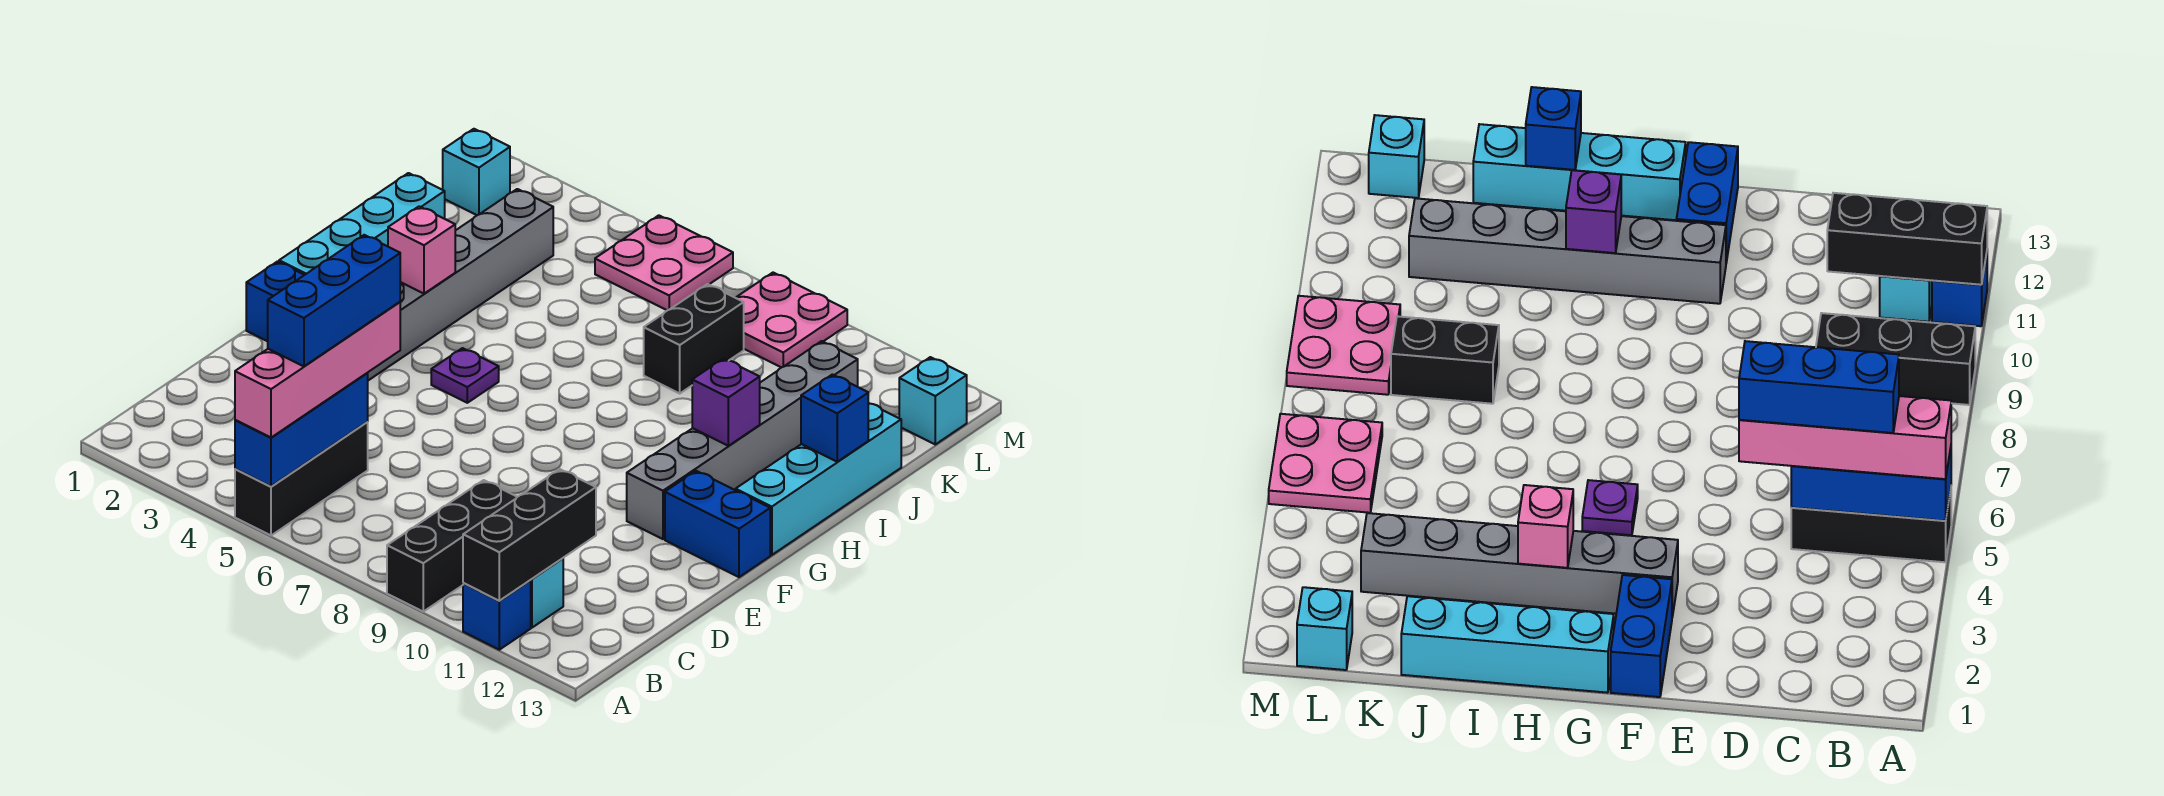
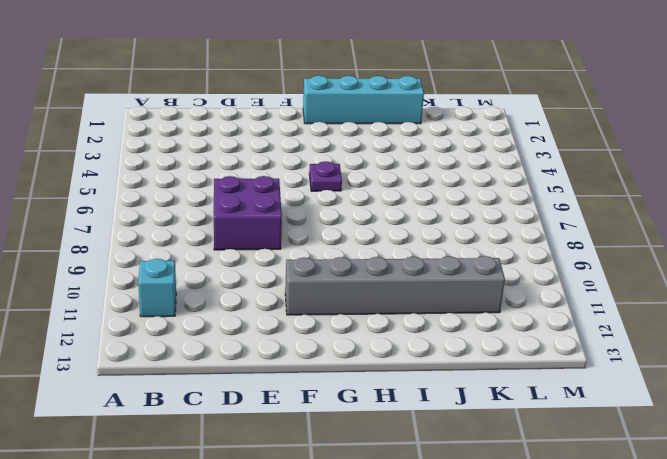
purple 2x2 brick [214,176,282,250] -> none
none -> black 1x3 brick [235,422,368,535]
none -> black 1x3 brick [387,480,517,612]
none -> blue 1x1 brick [463,581,531,650]

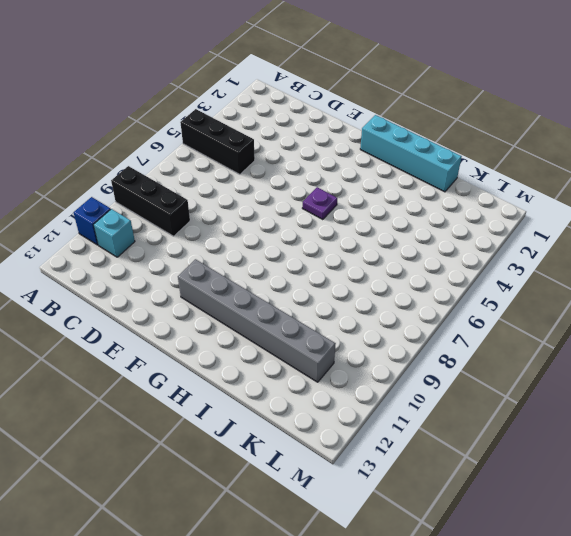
none -> blue 1x2 brick [246,262,304,341]
none -> grey 1x6 brick [368,189,553,380]
none -> blue 1x2 brick [665,471,770,577]

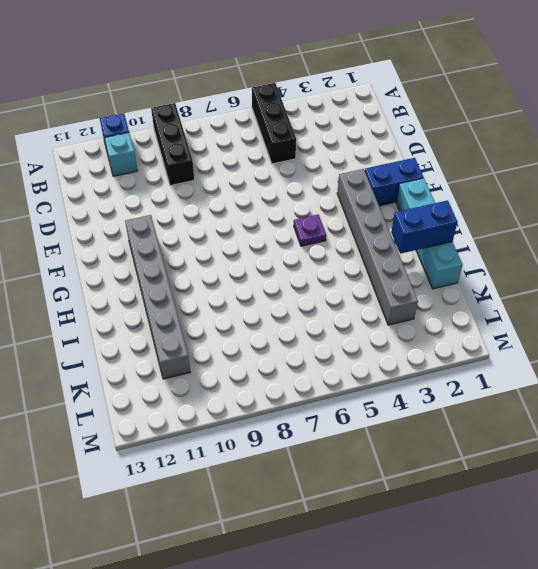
blue 1x2 brick [391,200,458,254] -> blue 1x2 brick moved to [665,471,770,577]
none -> cyan 1x4 brick [736,403,901,555]
none -> black 1x2 brick [644,284,744,393]
none -> cyan 1x1 brick [443,129,510,215]

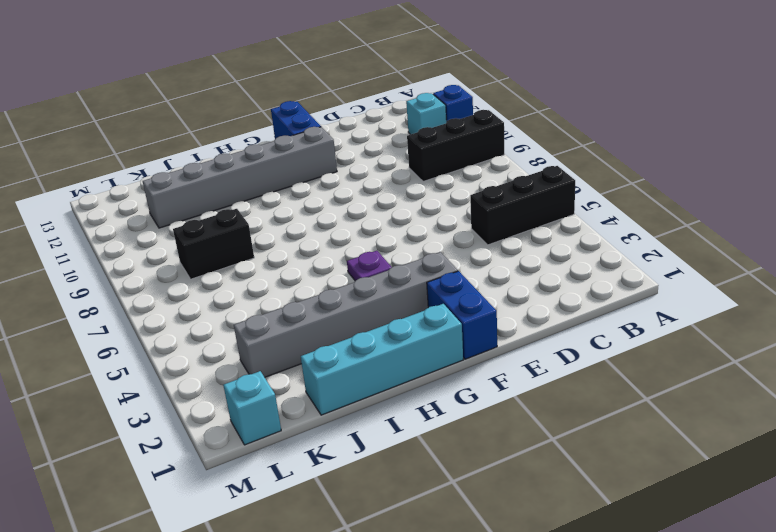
none -> cyan 1x4 brick [736,403,901,555]
none -> pink 2x2 plate [595,215,733,310]
none -> pink 2x2 plate [736,273,847,368]

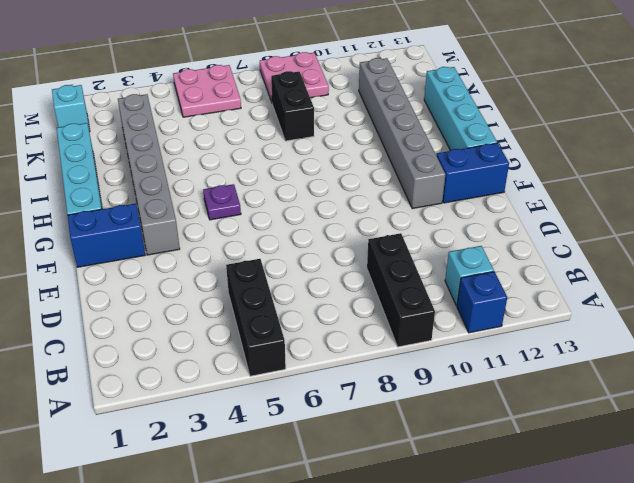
none -> cyan 1x1 brick [899,357,967,444]
none -> blue 1x3 brick [235,373,368,487]
none -> black 1x3 brick [463,469,596,601]

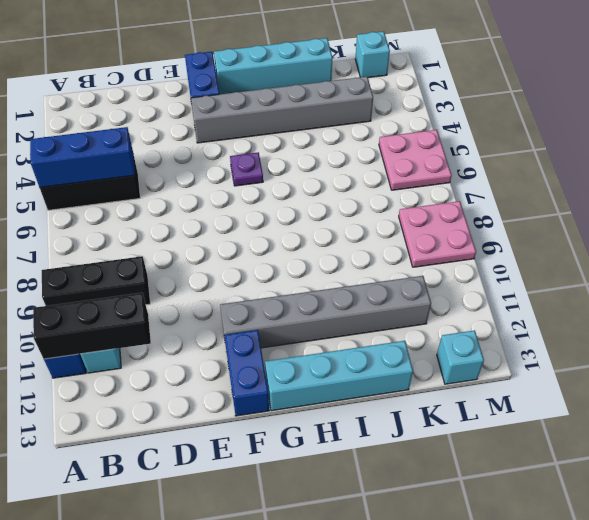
none -> black 1x2 brick [644,284,744,393]
none -> pink 1x1 brick [388,206,455,294]
none -> purple 1x1 brick [692,359,760,446]

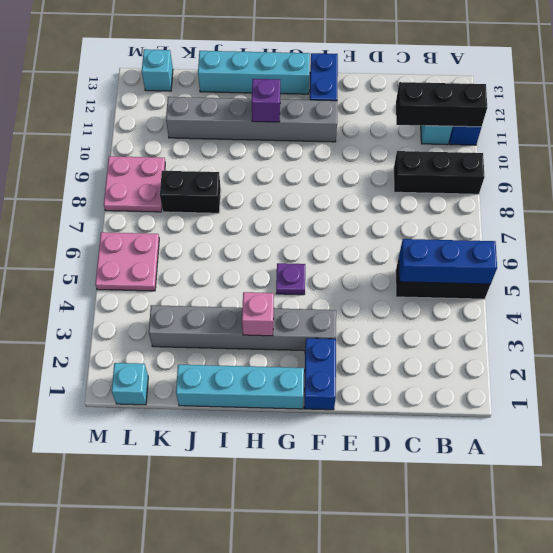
none -> blue 1x1 brick [801,374,868,462]
none -> pink 1x4 brick [235,302,400,438]
none -> blue 1x3 brick [268,235,400,366]

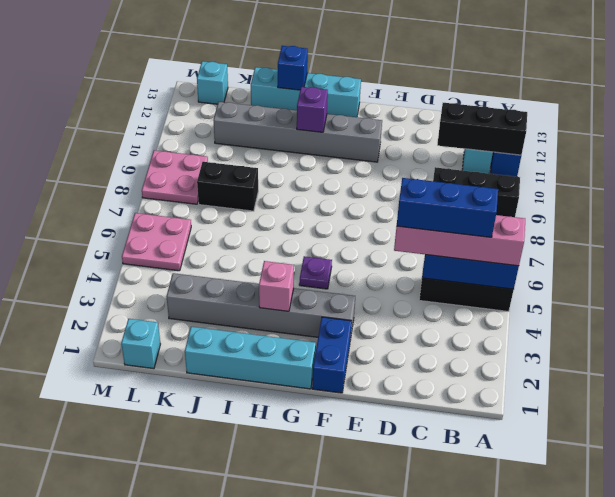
none -> blue 1x2 brick [665,471,770,577]

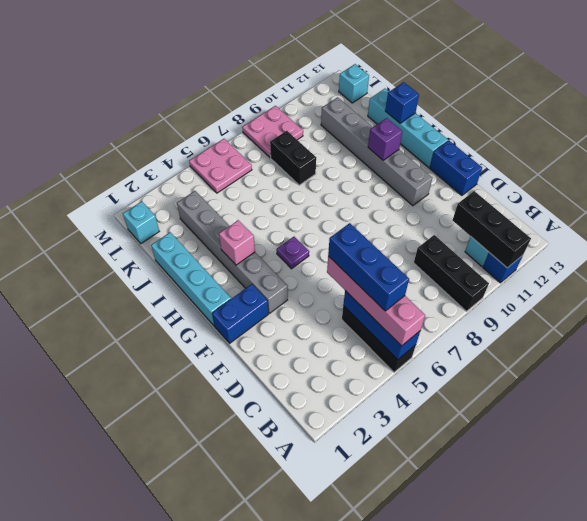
blue 1x2 brick [430,141,482,195] -> blue 1x2 brick turned to [665,471,770,577]

